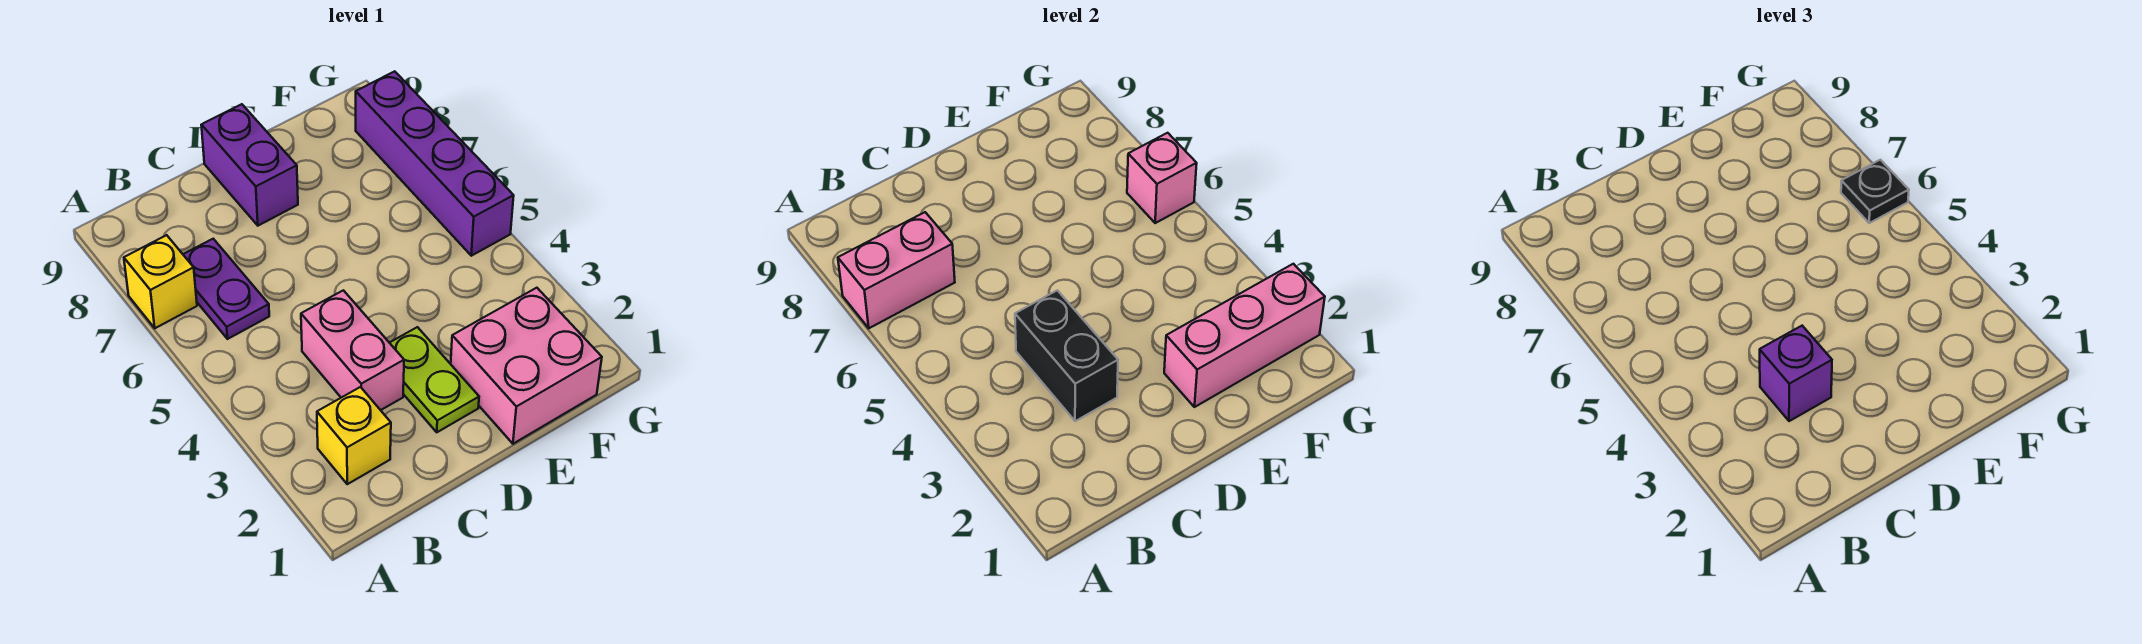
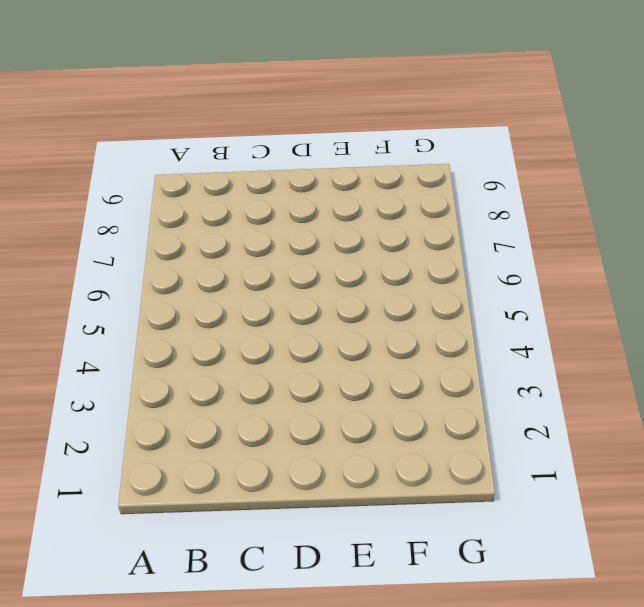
none -> yellow 1x1 brick [124,235,197,328]
none -> yellow 1x1 brick [317,387,391,484]
none -> purple 1x2 plate [183,239,269,339]

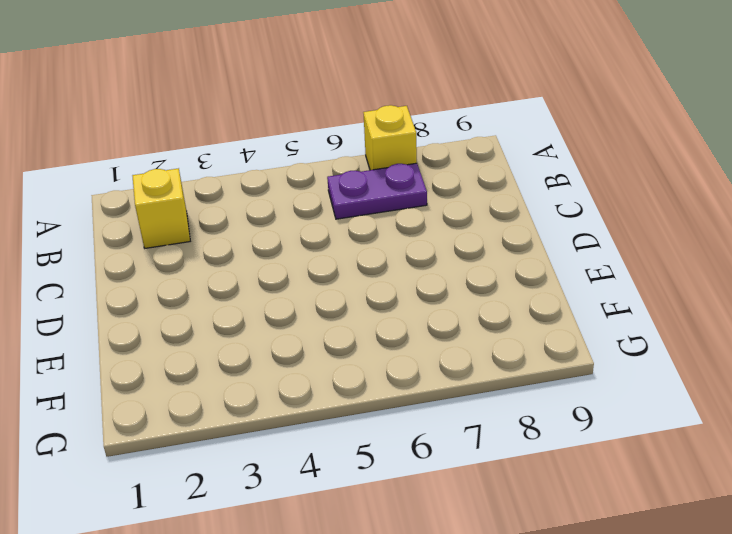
none -> pink 1x2 brick [301,290,404,410]
none -> lime 1x2 plate [390,327,479,432]
none -> purple 1x2 brick [201,104,298,226]

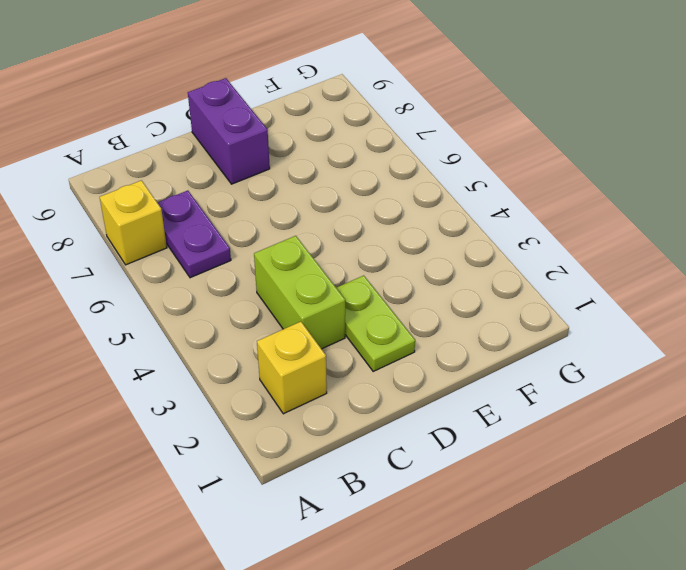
lime 1x2 brick [254,236,345,349] -> pink 1x2 brick [301,290,404,410]
none -> pink 2x2 brick [451,288,602,444]
none -> purple 1x4 brick [356,71,514,256]
none -> pink 1x2 brick [838,212,955,328]

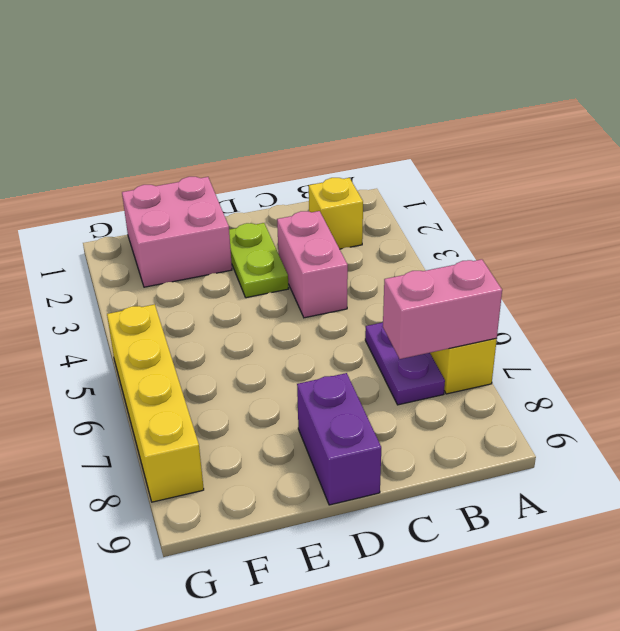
yellow 1x4 brick [107,304,204,502] -> purple 1x4 brick [356,71,514,256]
none -> black 1x2 brick [1015,290,1118,421]
none -> pink 1x3 brick [1164,264,1325,407]
none -> pink 1x1 brick [1127,133,1197,223]

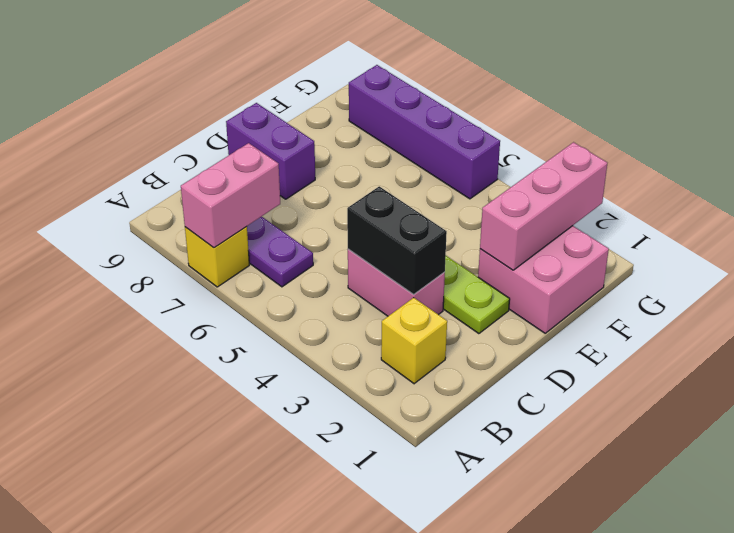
none -> pink 1x1 brick [1127,133,1197,223]
none -> purple 1x1 brick [1760,326,1832,421]
none -> black 1x1 plate [1841,160,1909,223]

